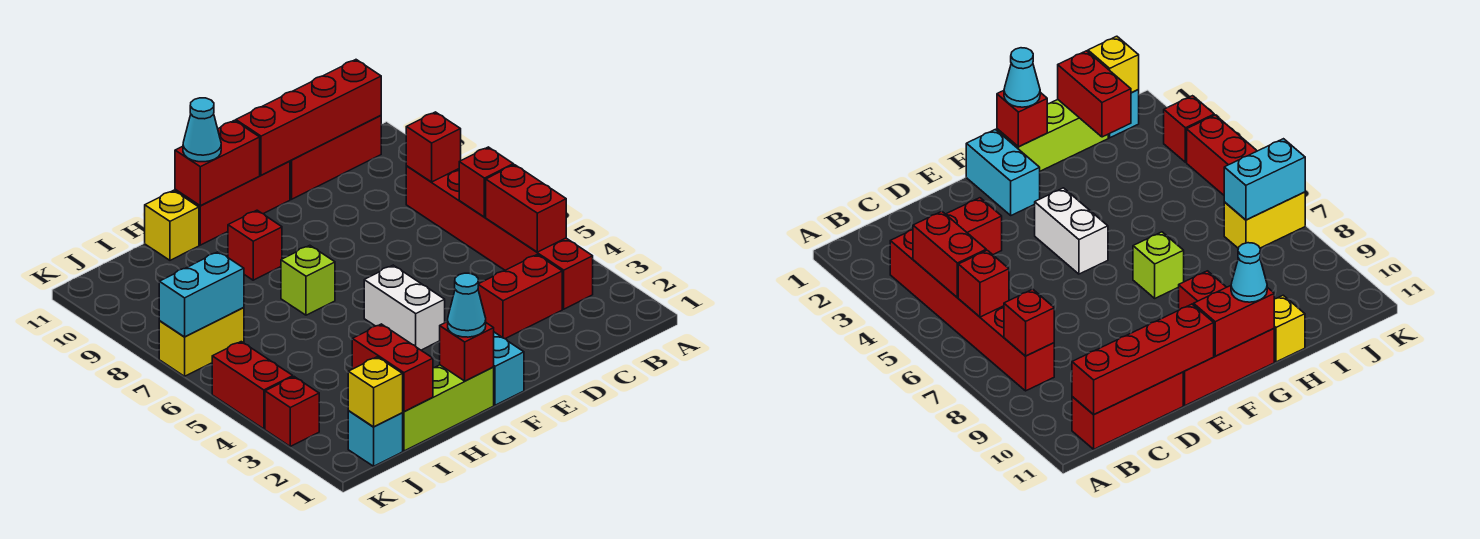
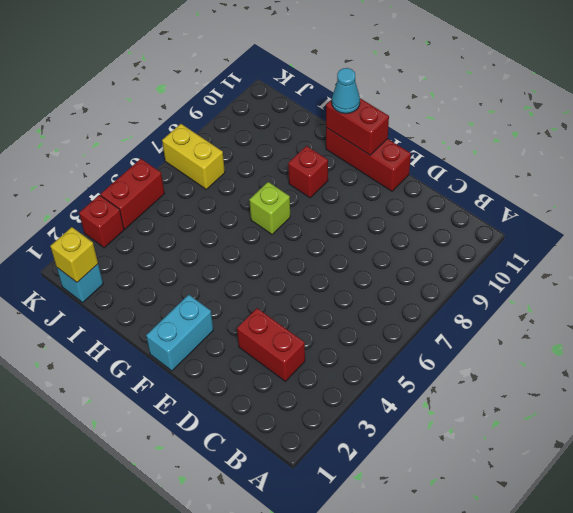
none -> red 1x6 brick [406,166,593,309]
none -> red 1x3 brick [290,115,381,199]
none -> white 1x2 brick [364,265,445,350]

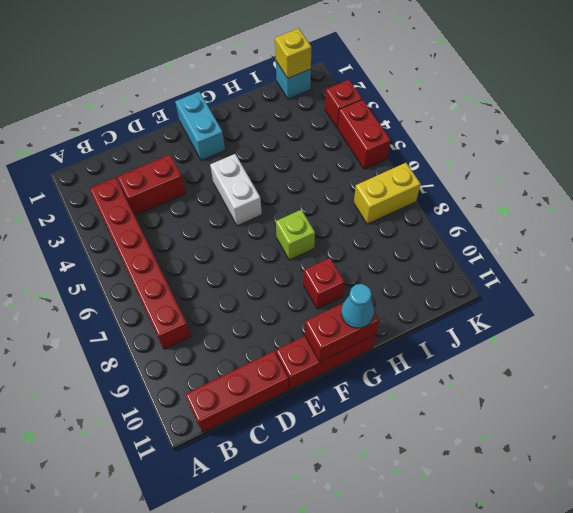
none -> lime 1x3 brick [403,365,494,451]
none -> yellow 1x1 brick [145,190,199,260]
none -> red 1x2 brick [486,165,566,252]

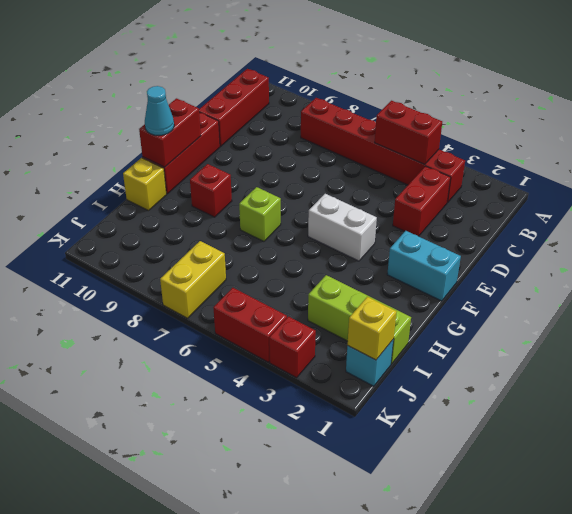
lime 1x3 brick [308,275,411,364] -> lime 1x3 brick turned to [403,365,494,451]
none -> red 1x1 brick [459,147,513,217]
none -> red 1x1 brick [406,112,461,182]
none -> red 1x4 brick [236,60,381,175]

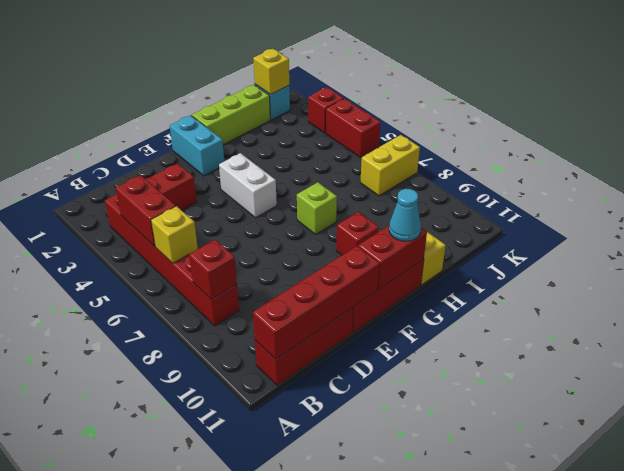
yellow 1x1 brick [151,206,198,263] -> red 1x1 brick [459,147,513,217]
none -> red 1x1 brick [440,322,494,381]
none -> red 1x2 brick [352,324,433,412]
none -> cyan 1x2 brick [159,252,244,337]

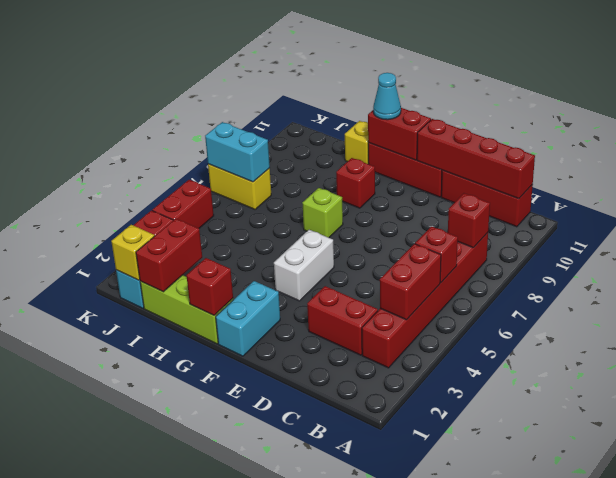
none -> cyan 1x1 cone [448,273,486,337]

